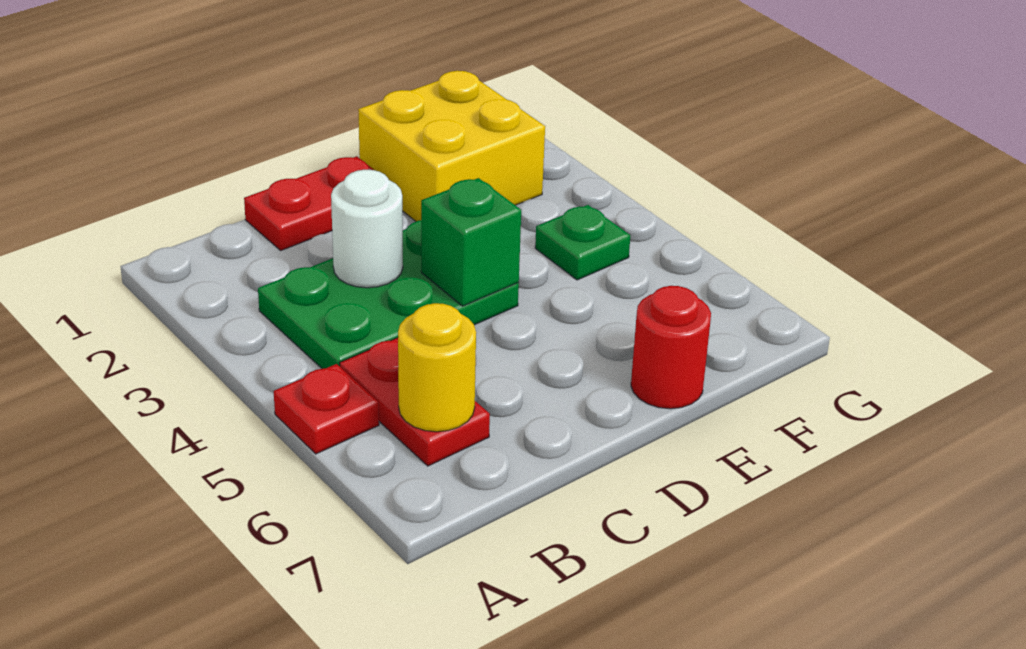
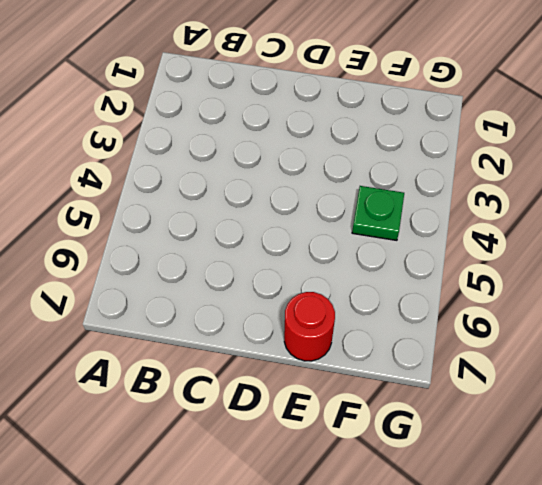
none -> red 1x1 plate [274,364,379,454]
none -> green 2x3 plate [258,220,519,369]

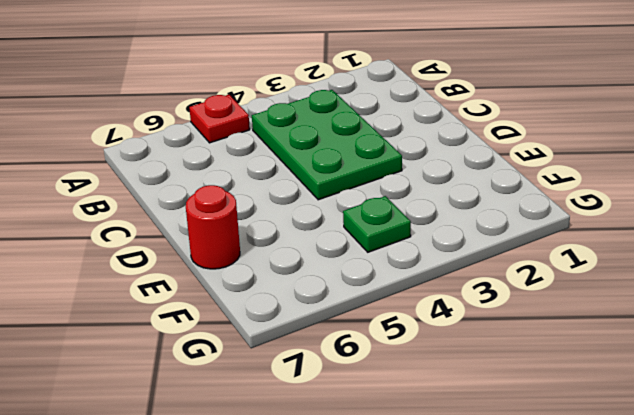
none -> red 1x2 plate [340,338,490,466]
none -> red 1x2 plate [244,156,374,250]

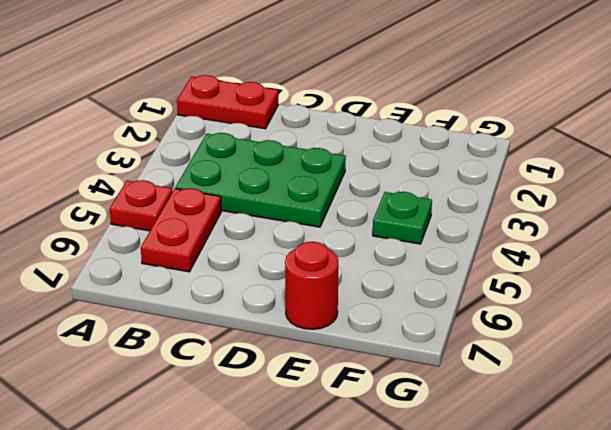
red 1x2 plate [177,75,278,129] -> red 1x2 plate moved to [244,156,374,250]
none -> yellow 2x2 brick [358,71,545,221]
none -> yellow 1x1 round brick [398,303,476,432]

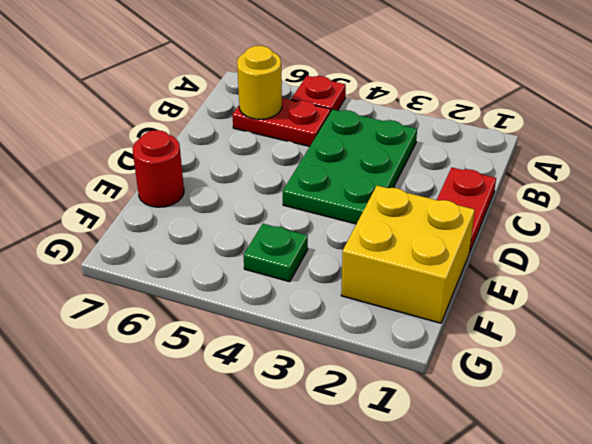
none -> white 1x1 round brick [331,170,403,288]
none -> green 1x1 brick [421,178,521,306]

